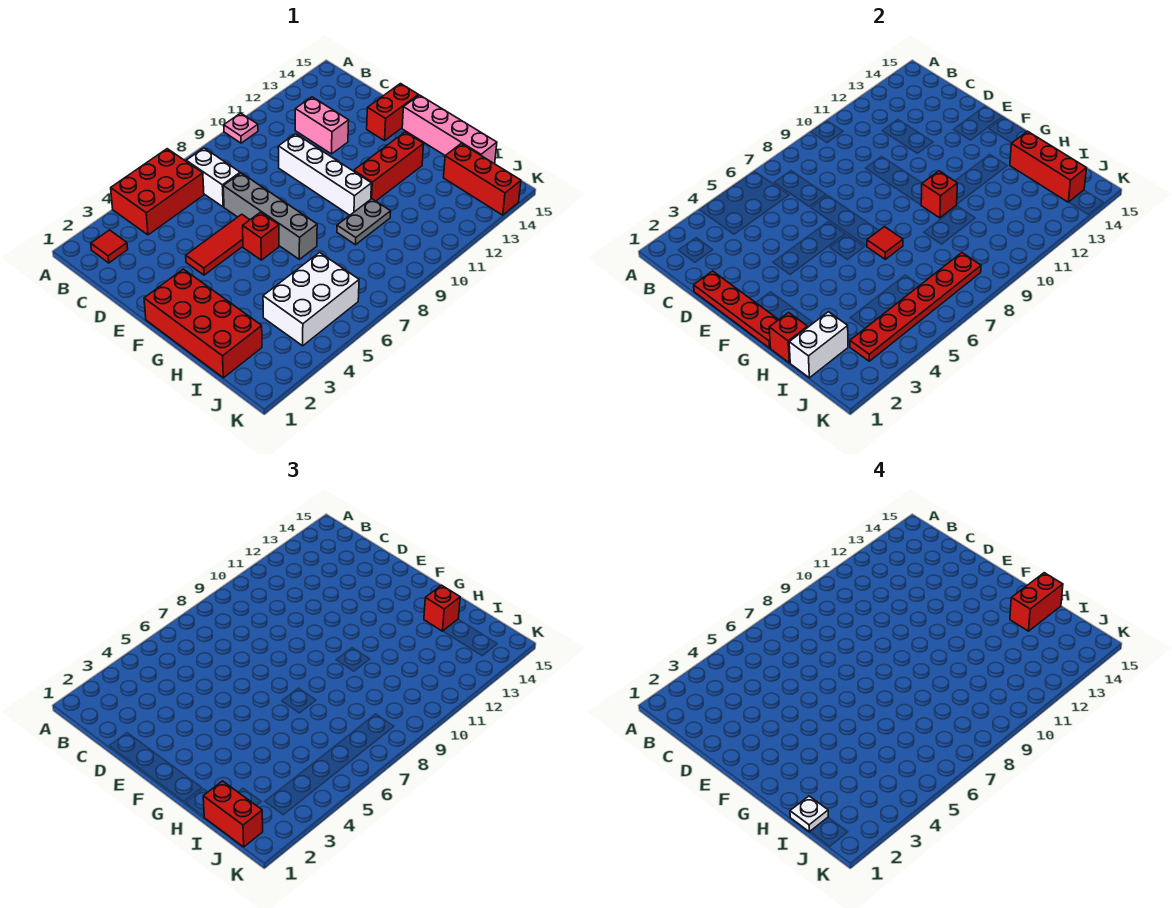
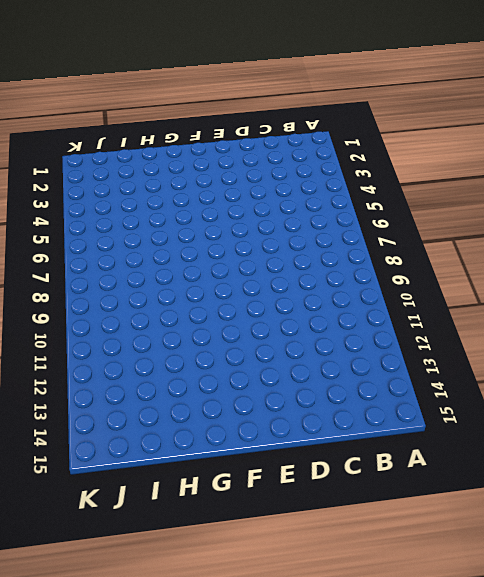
none -> red 2x3 brick [111,149,204,235]
none -> pink 1x1 plate [224,113,258,143]
none -> red 1x1 tile [91,230,128,263]

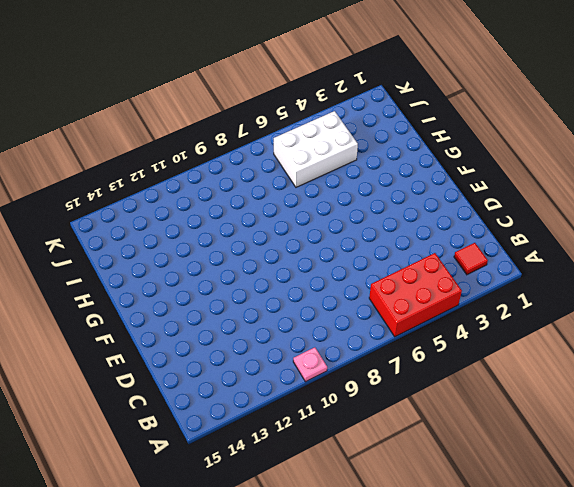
none -> white 1x2 brick [186,148,240,207]
none -> pink 1x2 brick [295,97,349,154]
none -> grey 1x4 brick [223,173,317,259]

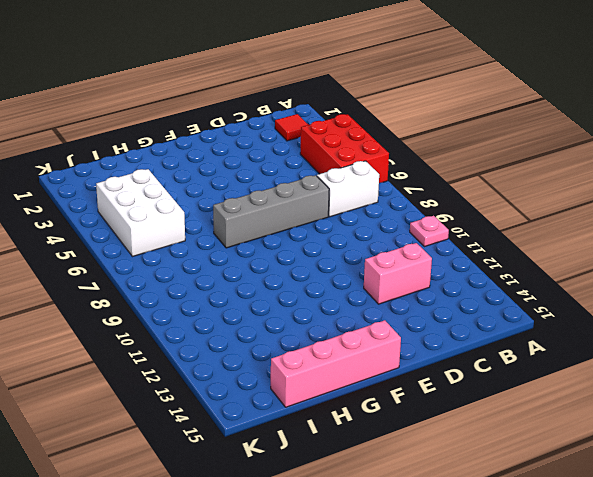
none -> white 1x4 brick [278,134,371,215]
none -> red 1x3 tile [186,214,250,275]
none -> red 1x2 brick [367,84,418,141]

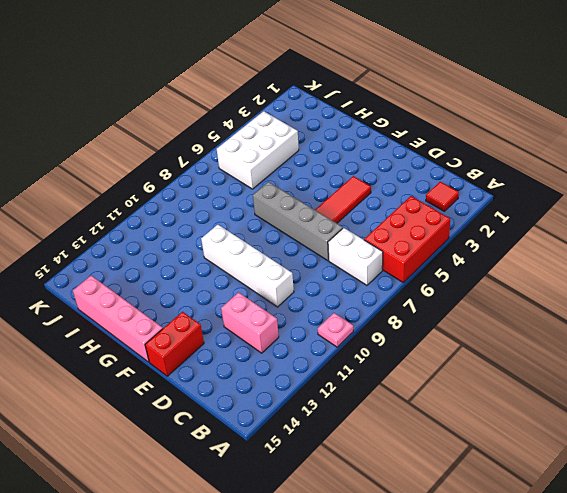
none -> red 2x4 brick [144,269,262,378]
none -> red 1x1 brick [243,212,279,260]
none -> red 1x3 brick [354,132,424,201]

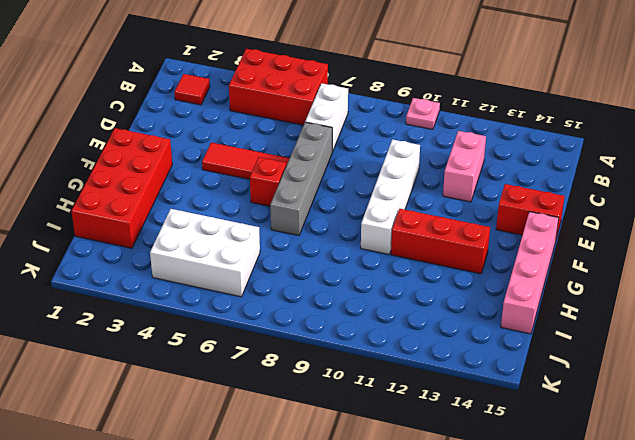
none -> grey 1x2 plate [337,199,391,245]
none -> red 1x3 brick [444,144,521,215]
none -> red 1x4 plate [694,271,779,348]

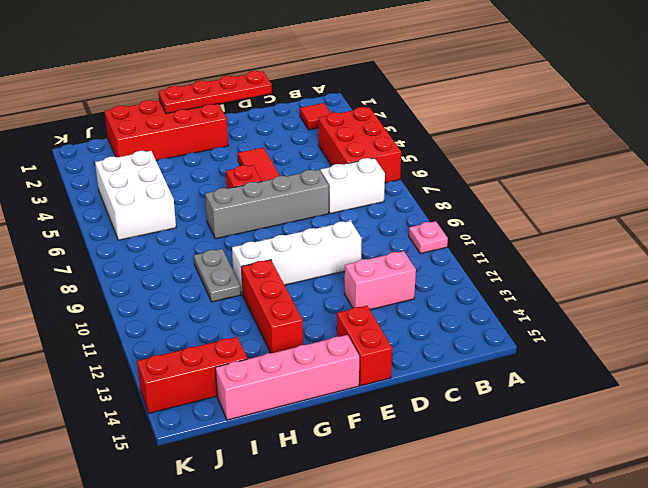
none -> red 1x1 tile [867,227,903,259]
none -> red 1x1 brick [921,171,957,218]
none -> red 1x1 brick [769,313,808,363]

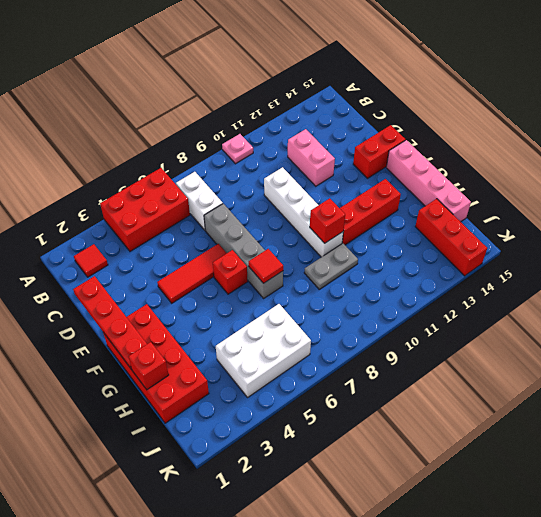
none -> red 1x3 brick [1010,131,1086,202]
none -> white 1x2 brick [789,312,848,378]
none -> red 1x6 plate [850,253,981,361]

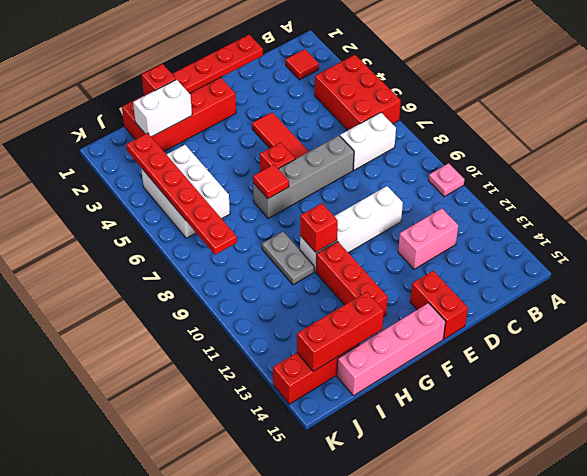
white 1x2 brick [133,80,192,137] -> white 1x2 brick turned to [789,312,848,378]
none -> red 1x1 brick [424,585,460,631]
none -> red 1x2 brick [203,781,263,847]
none -> red 1x2 brick [1010,573,1063,631]

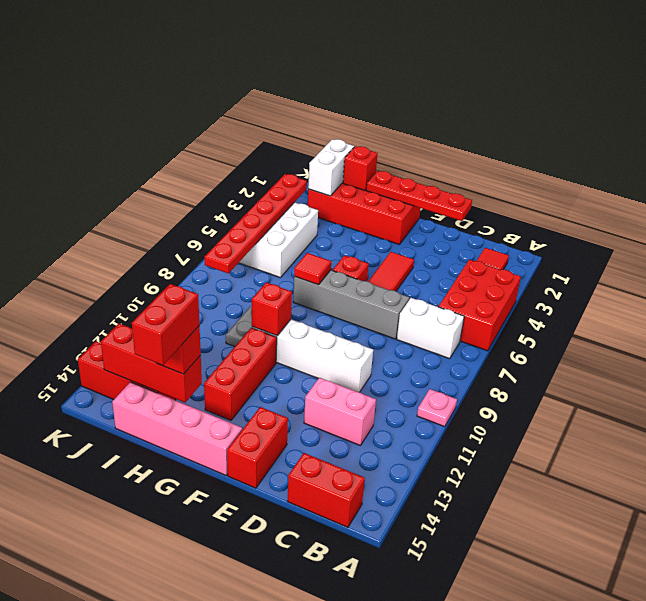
red 1x2 brick [288,453,365,527] -> red 1x2 brick moved to [203,781,263,847]
none -> white 1x1 plate [790,796,828,832]

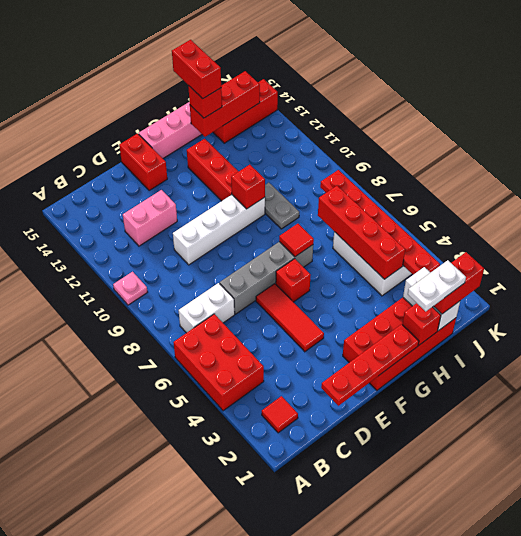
white 1x2 plate [408,260,466,312] -> white 1x1 plate [790,796,828,832]
red 1x4 brick [318,186,405,279] -> none

